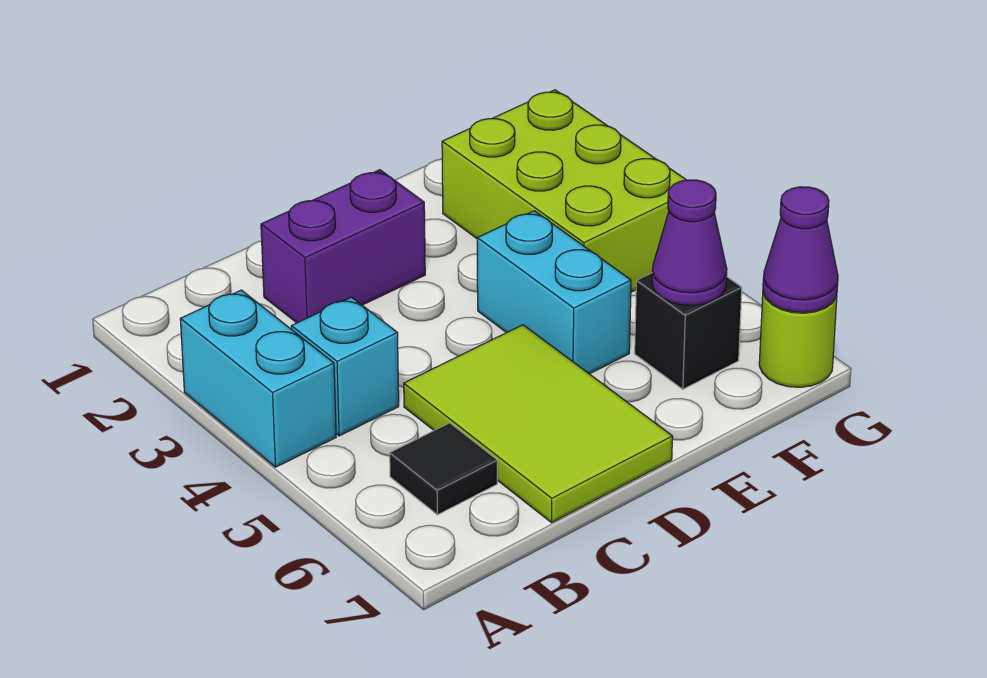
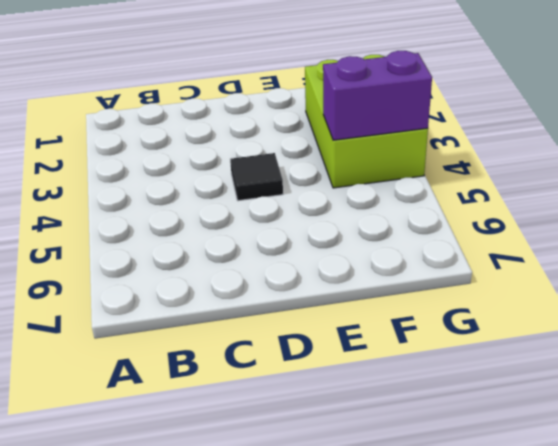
black 1x1 tile [230,153,283,201] -> black 1x1 tile moved to [390,423,497,515]
purple 1x2 brick [323,51,432,140] -> purple 1x2 brick moved to [261,170,425,323]
none -> cyan 1x2 brick [180,290,336,467]
none -> cyan 1x1 brick [291,297,399,436]

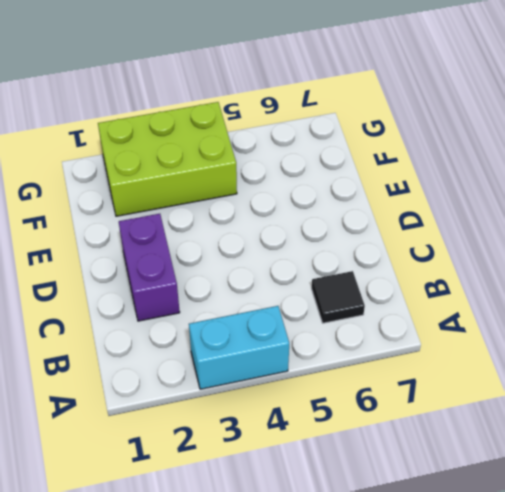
none -> cyan 1x1 brick [291,297,399,436]
none -> lime 2x3 tile [404,325,673,523]

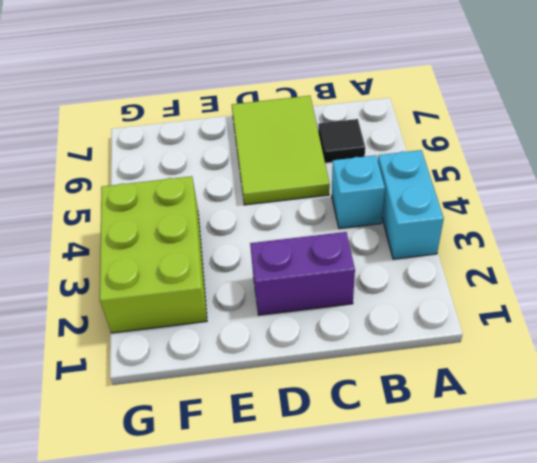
none -> cyan 1x2 brick [477,211,631,374]
none -> black 1x1 brick [635,273,742,389]

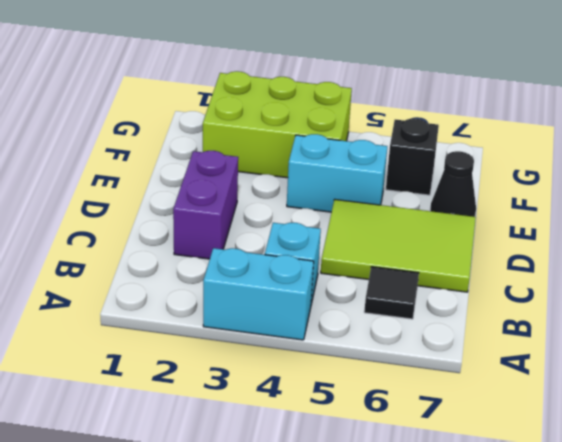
black 1x1 cone [430,151,476,217] -> none
none -> lime 1x1 round brick [759,293,837,387]
none -> purple 1x1 cone [652,180,727,305]

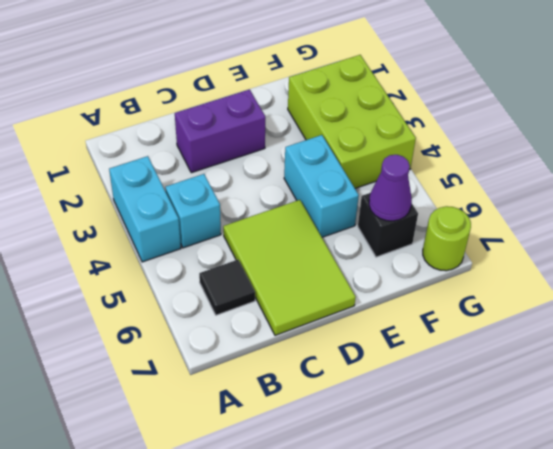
none -> purple 1x1 cone [763,187,838,313]

